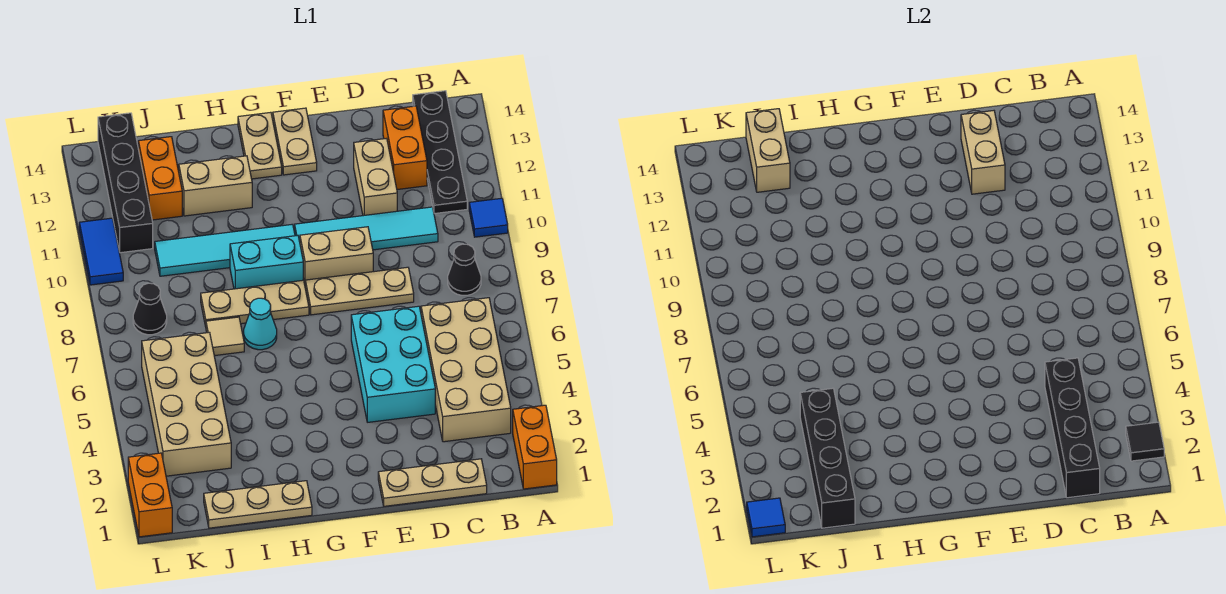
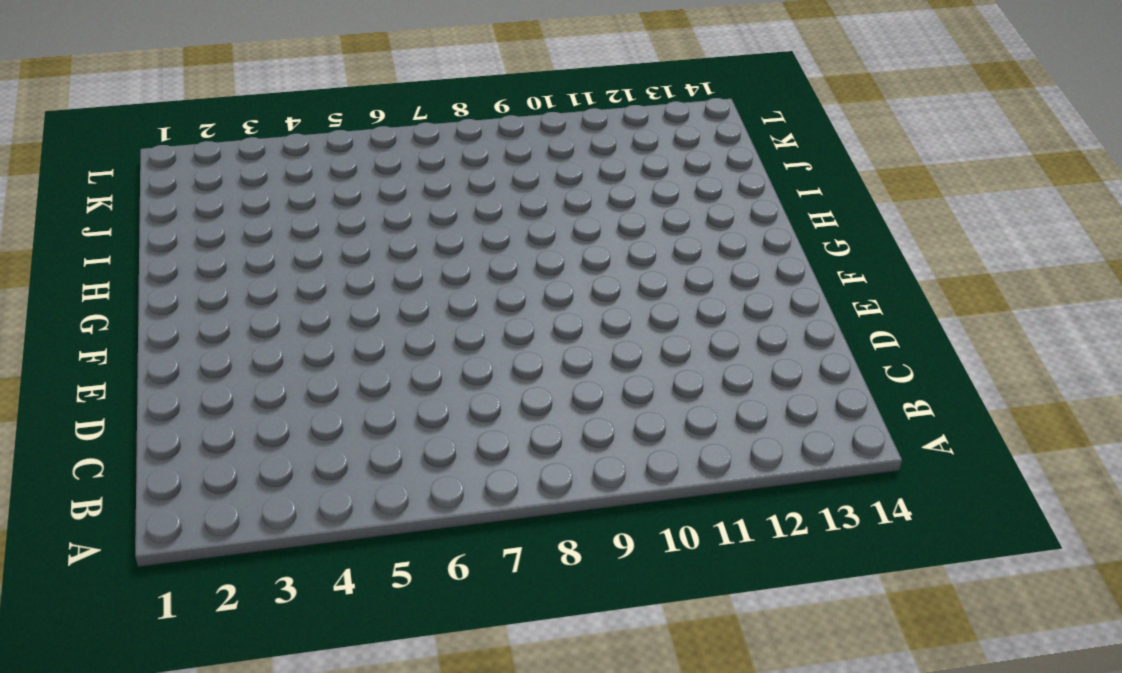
none -> orange 1x2 brick [513,405,557,489]
none -> blue 1x1 tile [469,198,508,237]
none -> tan 2x4 brick [421,298,511,442]
none -> black 1x1 cone [448,244,481,295]

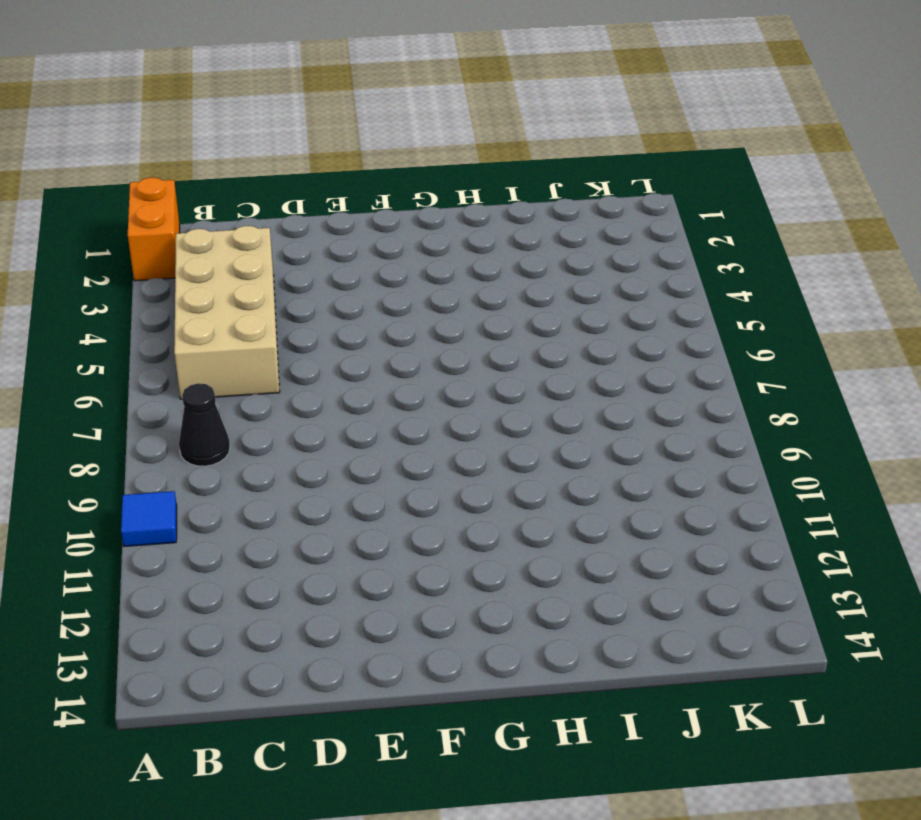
none -> black 1x4 plate [413,91,467,214]
none -> tan 1x3 plate [378,459,487,506]
none -> cyan 1x4 tile [295,207,438,250]
none -> orange 1x2 brick [383,106,427,190]

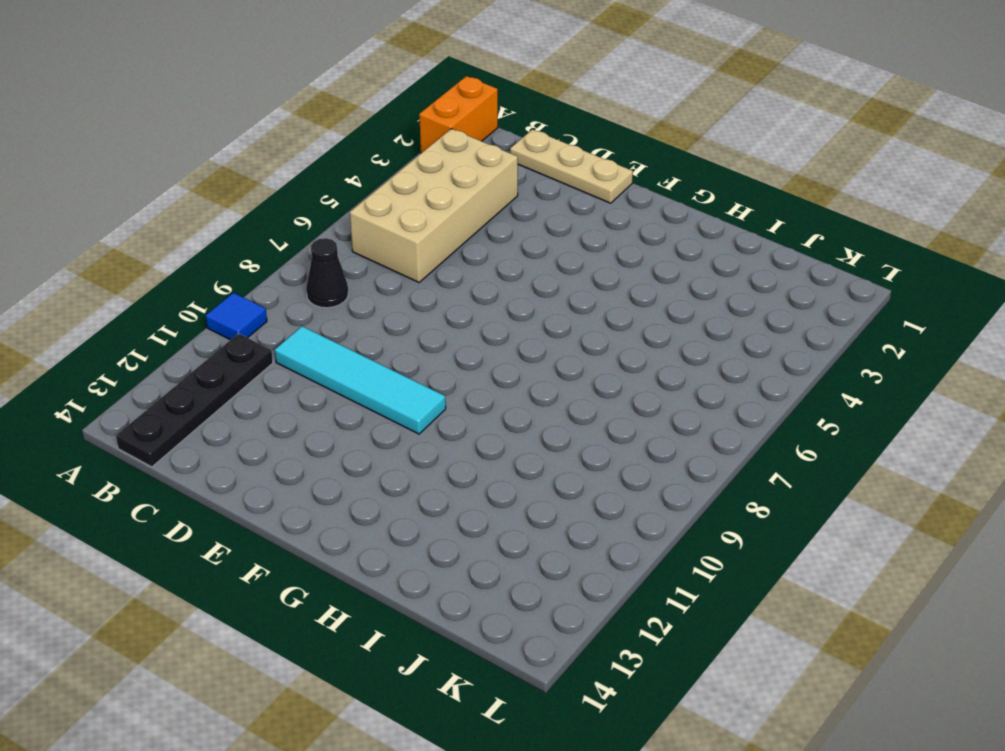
none -> orange 1x2 brick [383,106,427,190]
none -> cyan 2x3 brick [351,306,435,422]
none -> tan 1x3 plate [305,267,414,315]
none -> tan 1x2 brick [354,138,397,216]

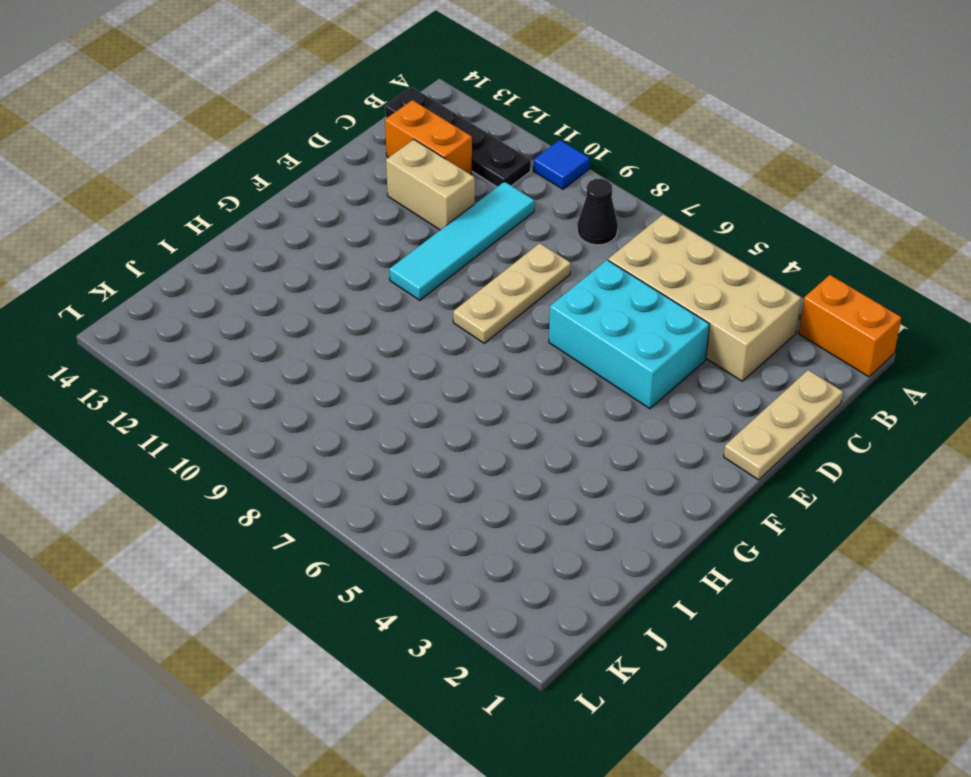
none -> tan 1x2 brick [300,227,373,284]
none -> tan 1x2 plate [273,108,317,175]
none -> tan 1x3 plate [201,280,309,326]
none -> cyan 1x2 brick [230,235,303,289]

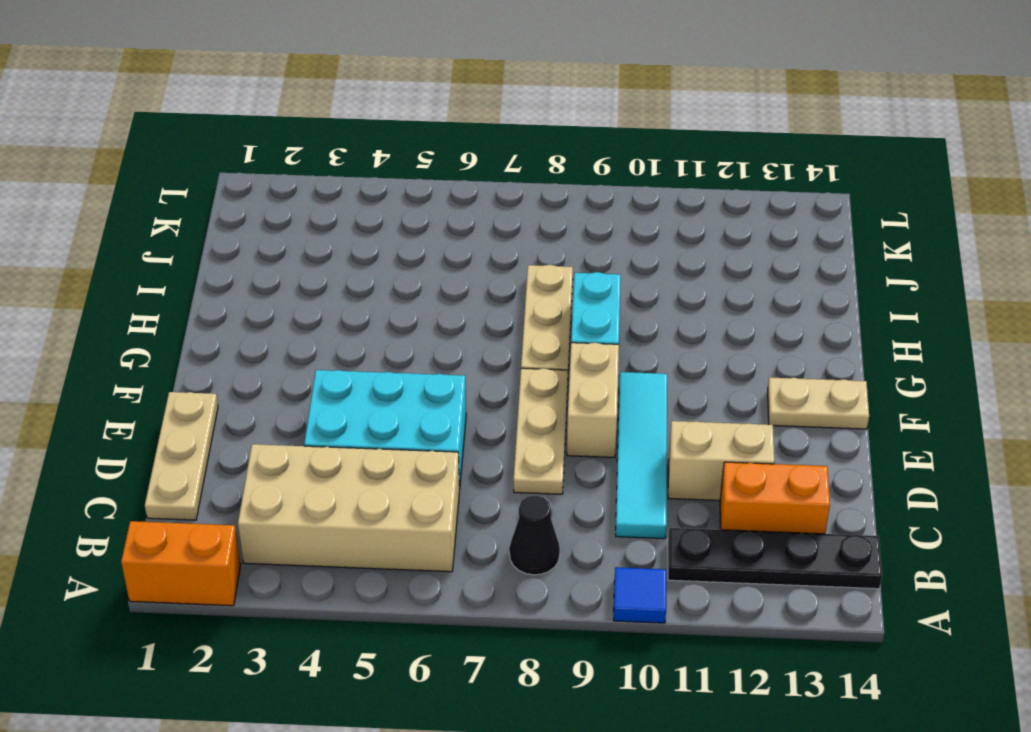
none -> cyan 1x4 tile [155,224,295,276]
none -> tan 1x2 plate [238,112,282,179]
none -> tan 1x3 plate [204,481,312,528]
none -> cyan 1x1 cone [244,298,277,350]

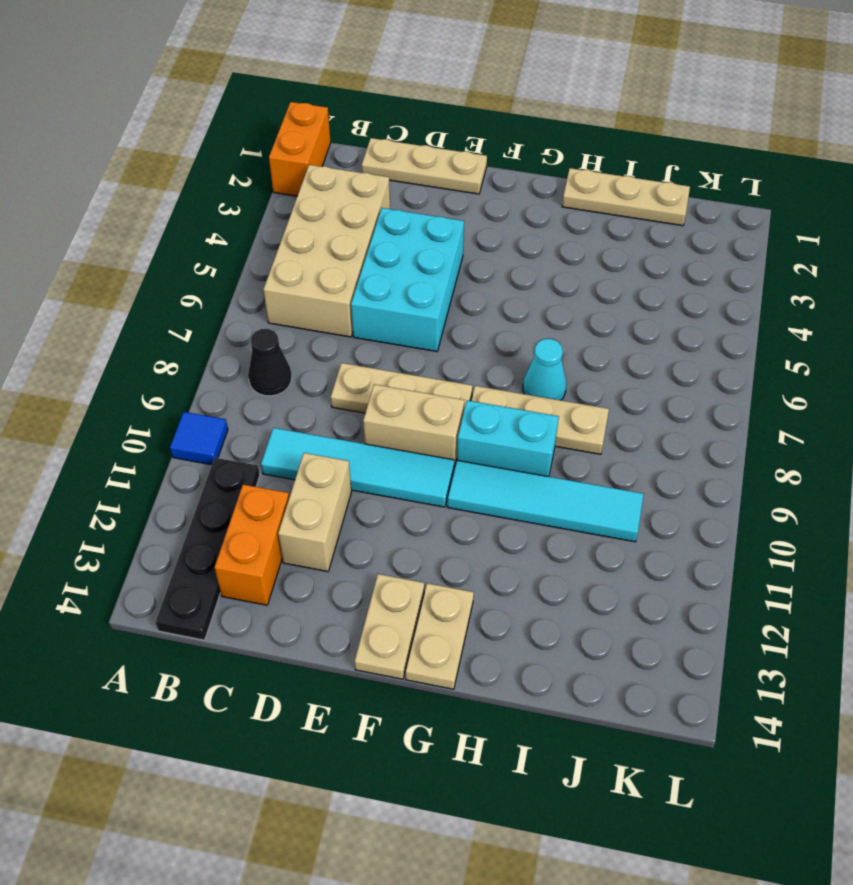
none -> tan 1x2 brick [179,156,252,216]
none -> tan 1x1 tile [206,317,244,356]
none -> tan 2x4 brick [142,332,231,476]
none -> orange 1x2 brick [138,137,182,220]

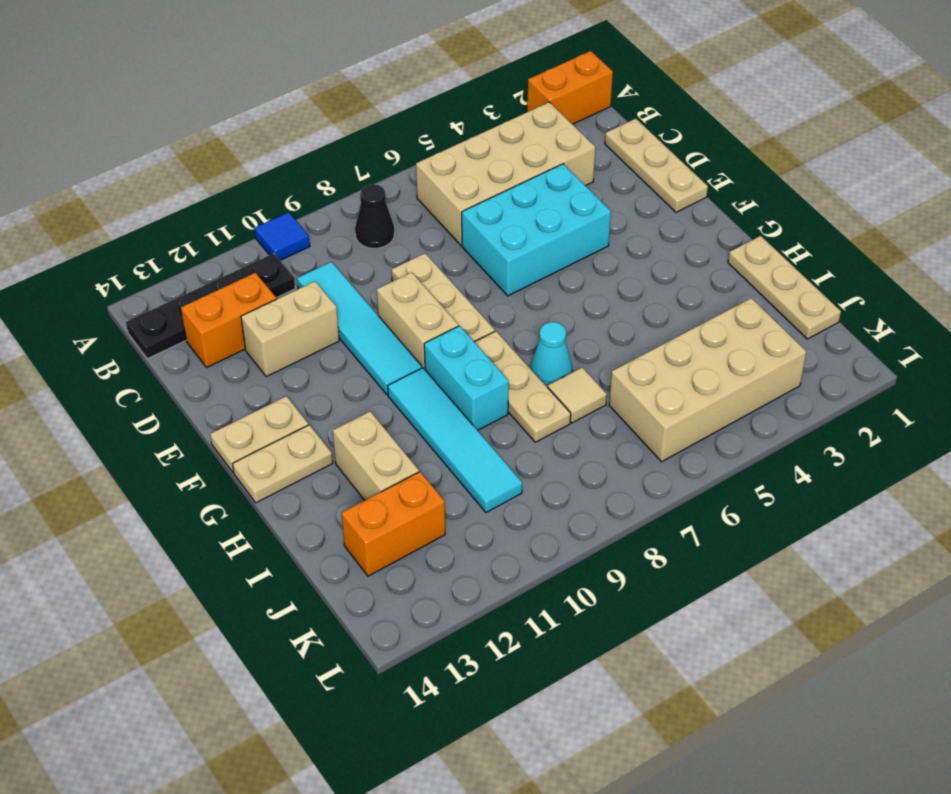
none -> black 1x1 cone [133,283,167,335]
none -> black 1x4 brick [98,113,153,253]
none -> orange 1x2 brick [128,453,172,537]
none -> blue 1x2 tile [79,218,123,285]

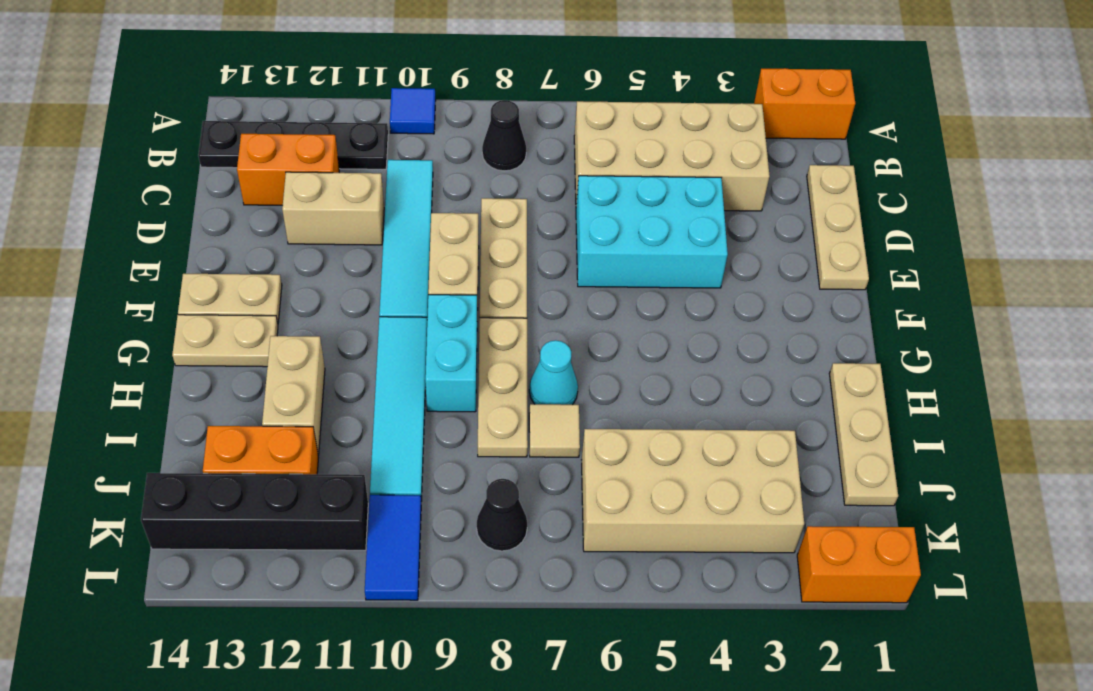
blue 1x2 tile [365,495,421,600] -> blue 1x2 tile turned to [79,218,123,285]
none -> black 1x1 tile [1126,422,1164,461]
none -> black 1x4 brick [1045,358,1100,498]
none -> tan 1x2 brick [961,111,1005,194]
none -> black 1x4 brick [800,388,855,528]

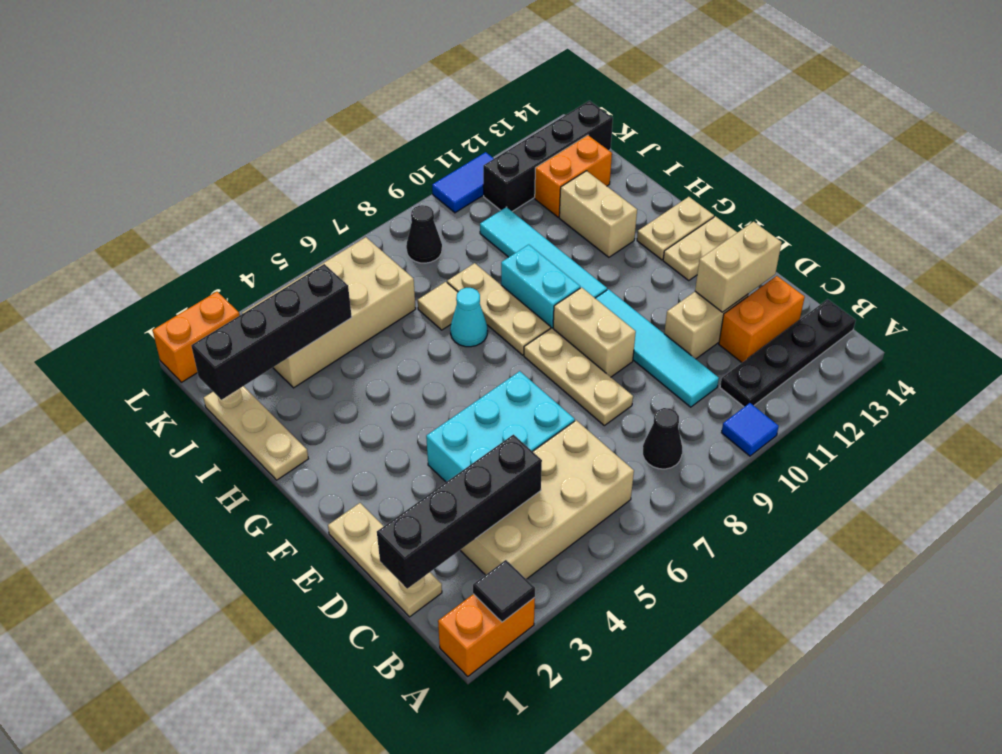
none -> tan 1x2 brick [746,109,790,192]
none -> blue 1x1 tile [747,498,785,537]

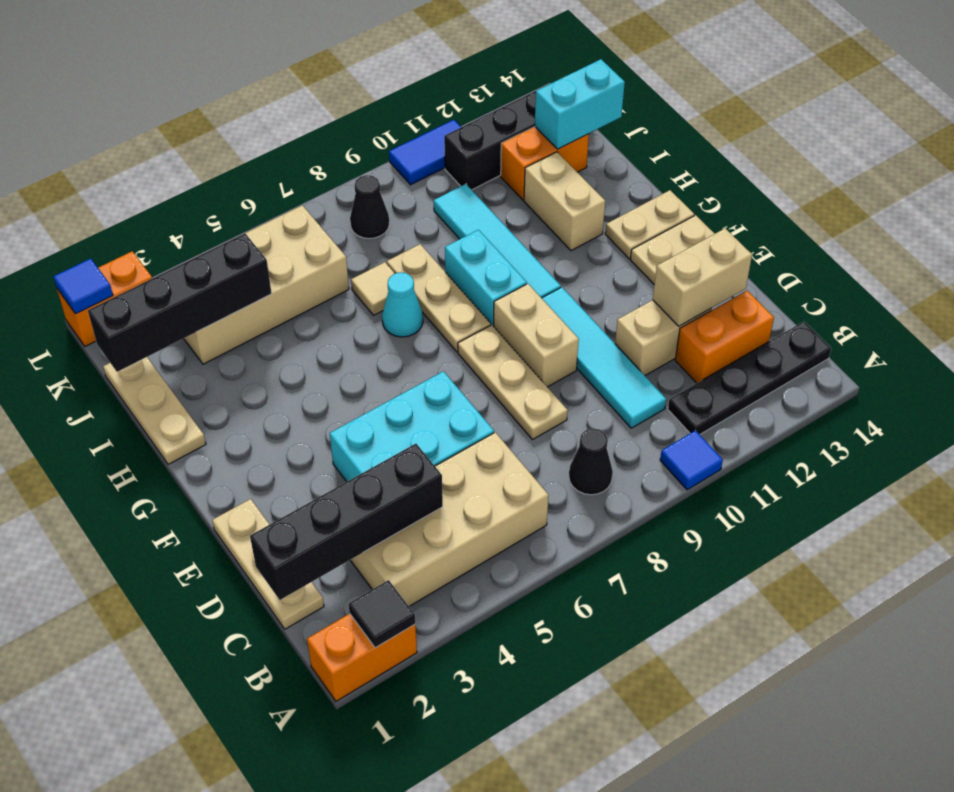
cyan 1x2 brick [535,59,625,149] -> tan 1x2 brick [746,109,790,192]

